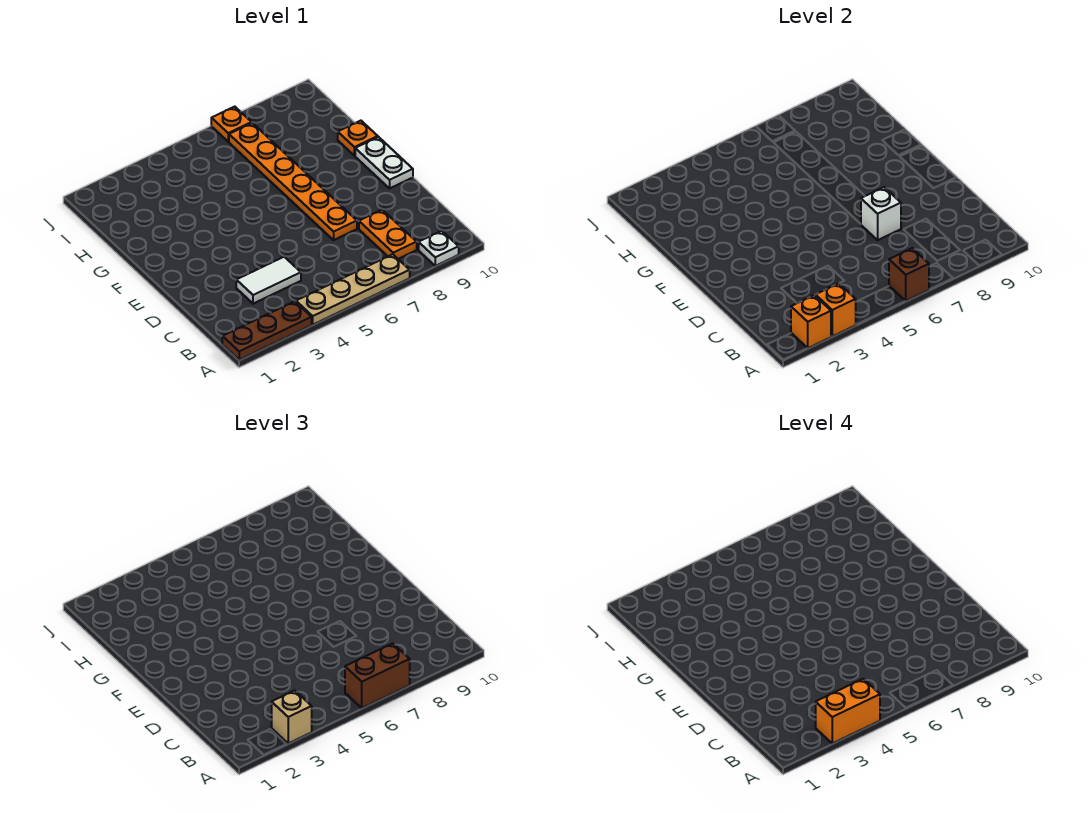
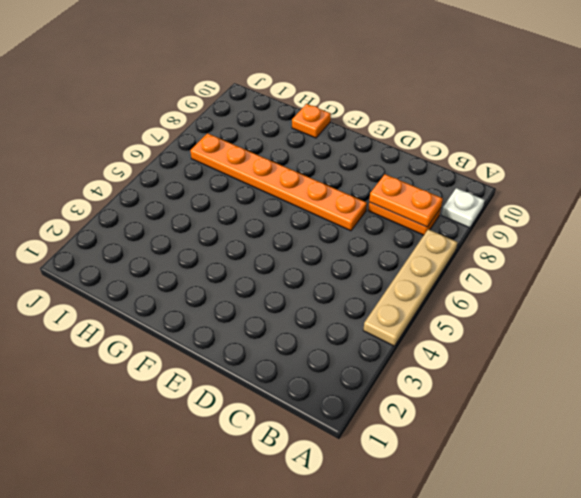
orange 1x2 plate [369,174,443,227] -> none
none -> brown 1x3 plate [222,301,312,360]
none -> white 1x2 tile [236,257,301,304]
none -> white 1x2 plate [355,137,413,188]

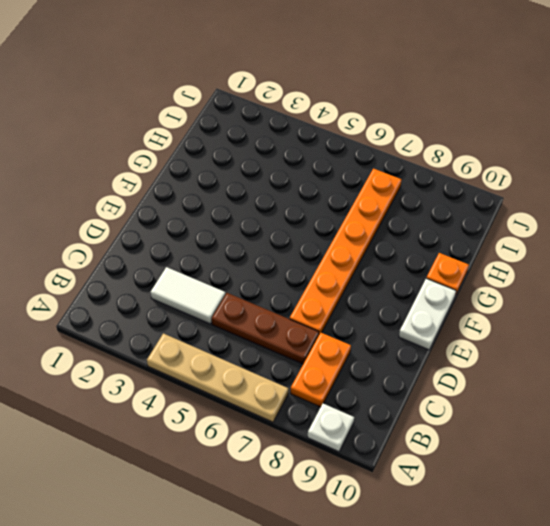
brown 1x3 plate [212,293,319,364] -> brown 1x3 plate moved to [222,301,312,360]
none -> orange 1x1 plate [211,107,252,142]
none -> orange 1x1 brick [791,295,831,348]
none -> orange 1x1 brick [816,283,856,336]

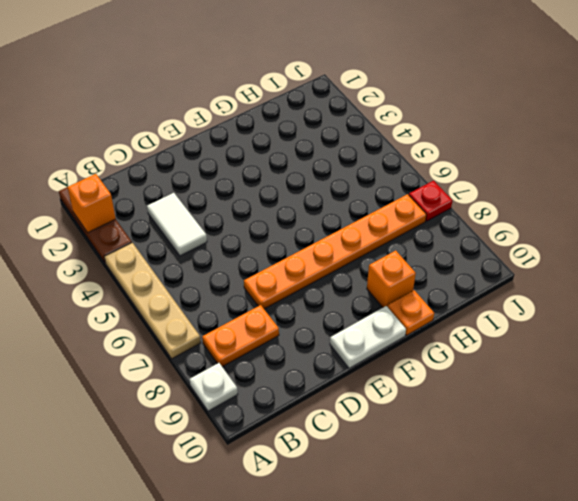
orange 1x1 brick [367,251,416,307] -> orange 1x1 brick moved to [816,283,856,336]
red 1x1 plate [409,181,452,221] -> orange 1x1 plate [211,107,252,142]
none -> brown 1x1 brick [889,248,929,301]
none -> white 1x1 brick [861,187,901,240]
none -> tan 1x1 brick [272,690,312,743]

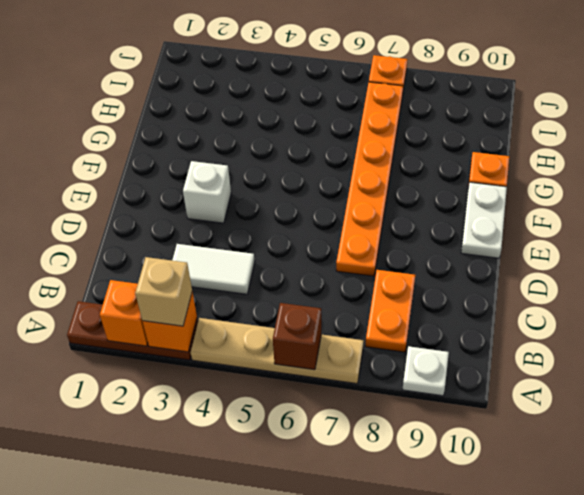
white 1x1 brick [183,161,231,223] -> white 1x1 brick moved to [861,187,901,240]
none -> brown 1x2 brick [345,643,410,708]
none -> orange 1x2 brick [816,679,880,743]

